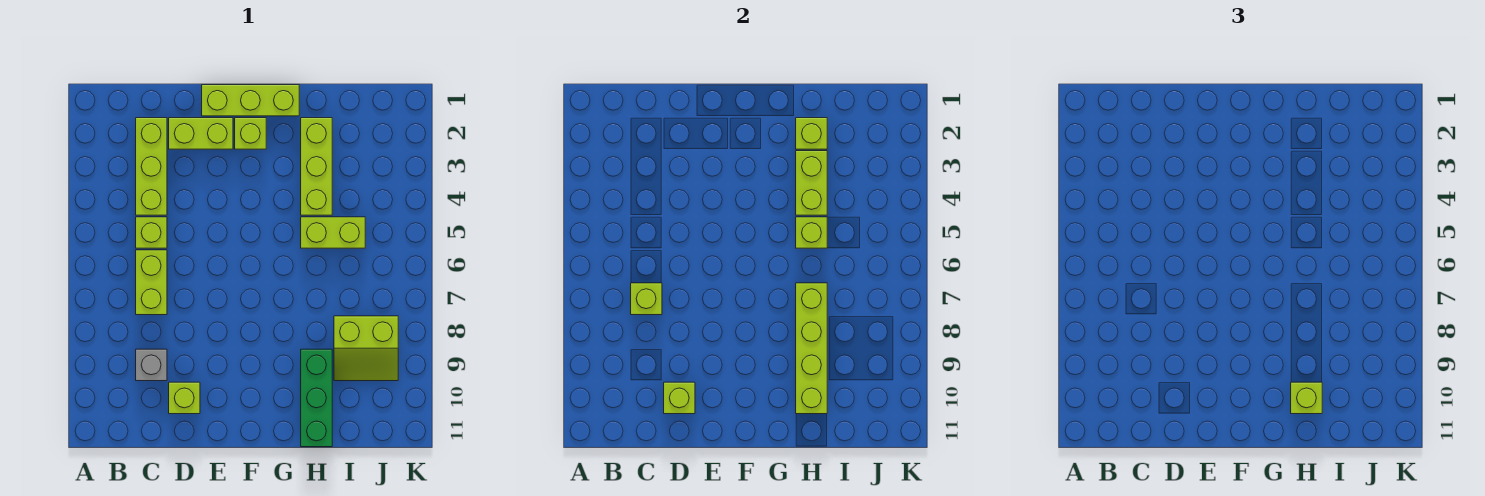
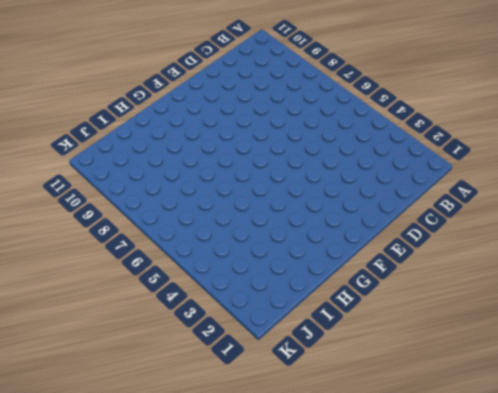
none -> lime 1x3 brick [136,118,167,215]
none -> lime 1x1 brick [136,217,167,248]
none -> lime 1x2 brick [136,250,167,315]

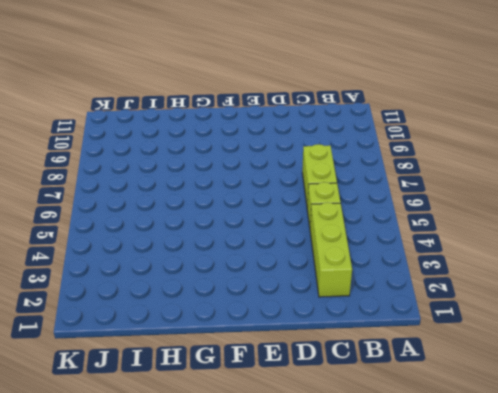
none -> grey 1x1 brick [136,349,167,381]
none -> lime 1x2 brick [169,118,233,149]
none -> lime 1x1 brick [169,382,200,414]

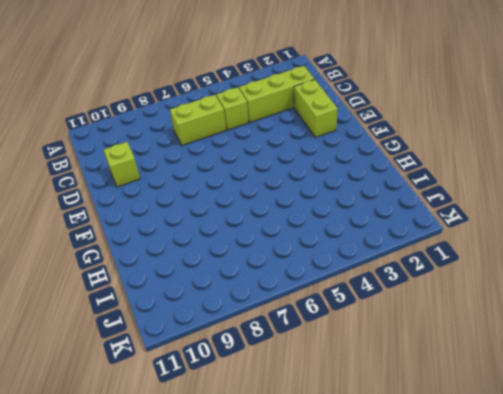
none -> grey 1x1 brick [136,349,167,381]
none -> lime 1x3 brick [202,85,299,116]
none -> lime 1x1 brick [235,118,266,149]

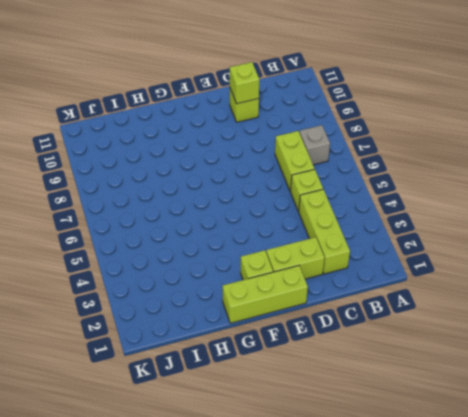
grey 1x1 brick [299,125,330,165] -> grey 1x1 brick moved to [136,349,167,381]
none -> lime 1x3 brick [301,118,332,215]
none -> lime 1x2 brick [301,217,365,248]
none -> green 1x3 brick [301,349,332,447]

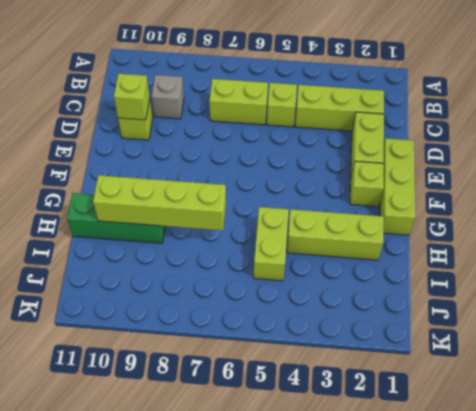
none -> lime 2x2 slope [334,316,398,381]
none -> lime 1x1 brick [631,283,662,315]
none -> lime 1x1 brick [796,118,827,149]

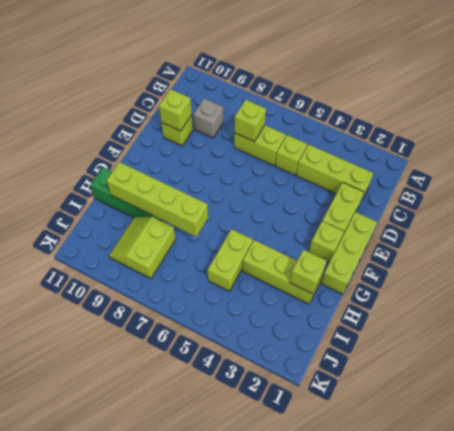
none -> lime 1x2 brick [796,151,827,215]
none -> lime 1x1 brick [796,217,827,248]
none -> lime 1x1 brick [1291,382,1322,414]

